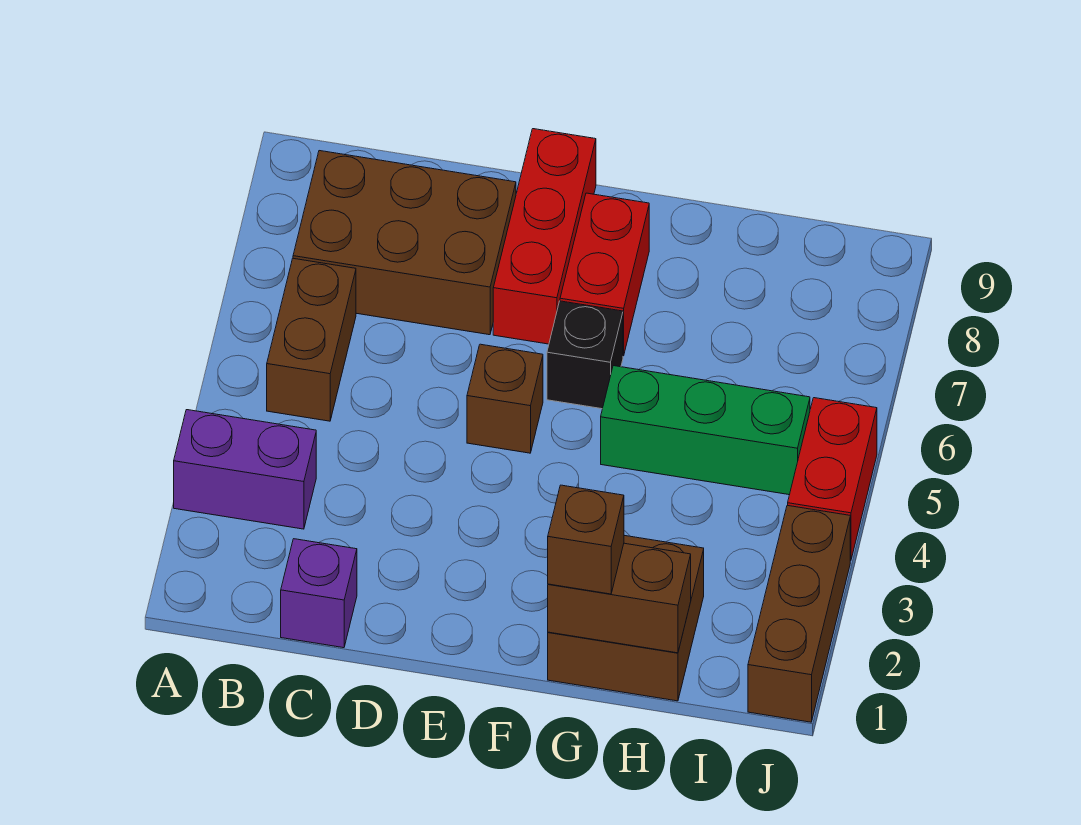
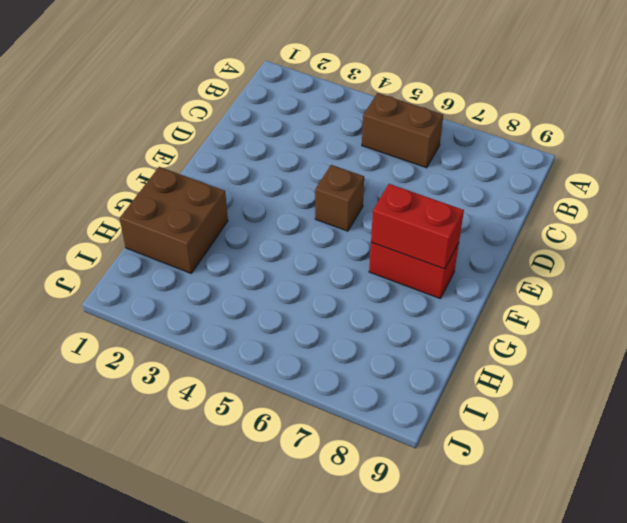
red 1x2 brick [371,184,464,269] -> red 1x2 brick moved to [788,398,877,560]
none -> purple 1x2 brick [174,410,316,529]
none -> brown 2x3 brick [293,151,516,335]
none -> purple 1x1 brick [281,539,357,648]

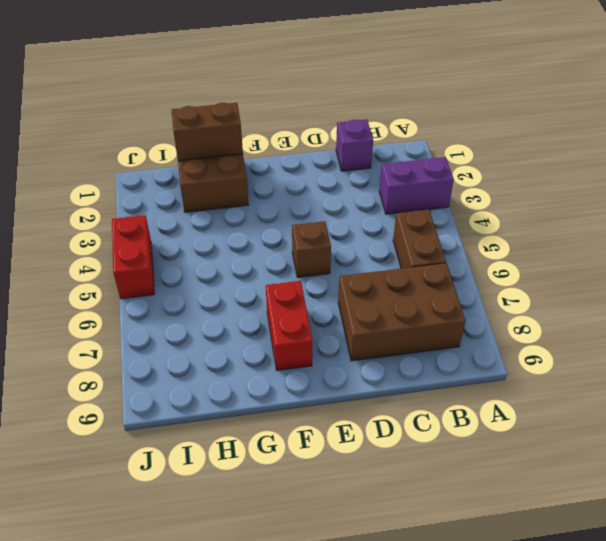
none -> red 1x3 brick [493,129,596,344]
none -> black 1x1 brick [547,301,623,409]
none -> green 1x3 brick [601,366,810,495]

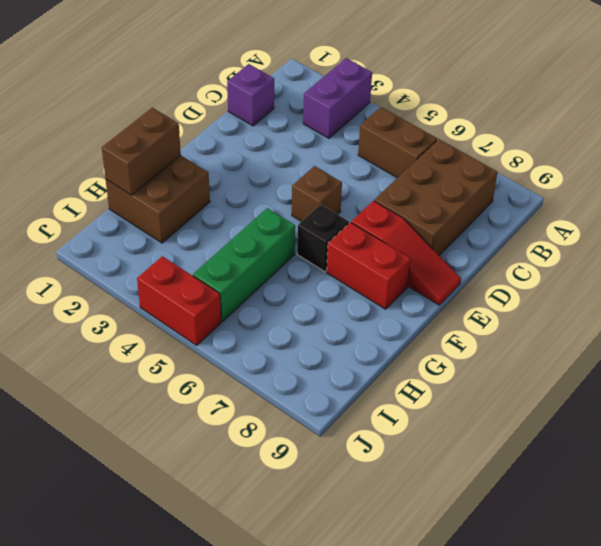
red 1x3 slope [351,201,461,305] -> red 1x3 brick [493,129,596,344]
none -> brown 1x3 brick [748,505,850,722]
none -> brown 1x1 brick [548,485,624,594]

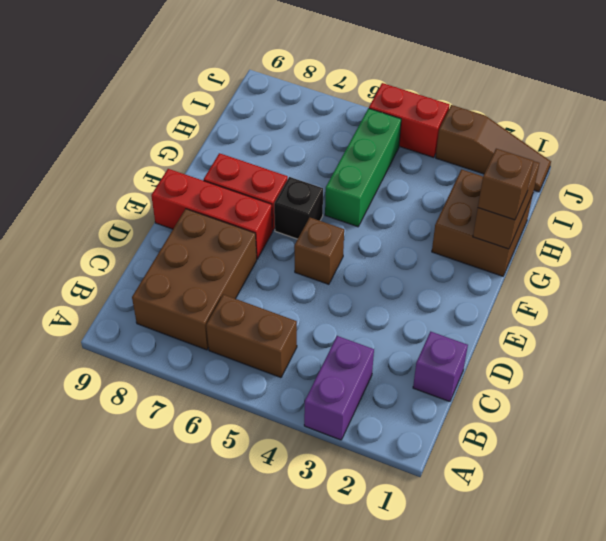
brown 1x3 slope [436,105,551,192] -> brown 1x3 brick [748,505,850,722]

